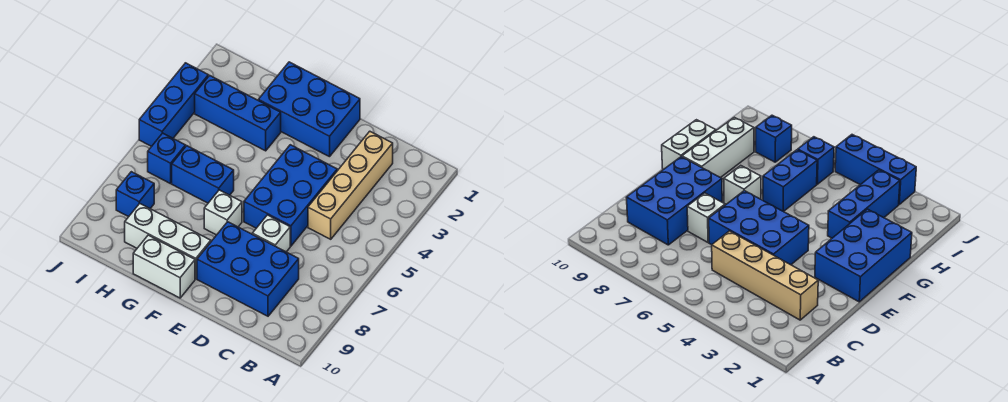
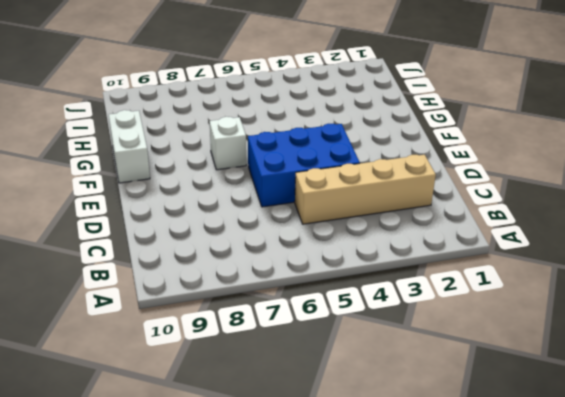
none -> blue 2x3 brick [197,222,299,316]
none -> white 1x1 brick [252,215,290,252]
none -> blue 2x3 brick [258,62,360,157]

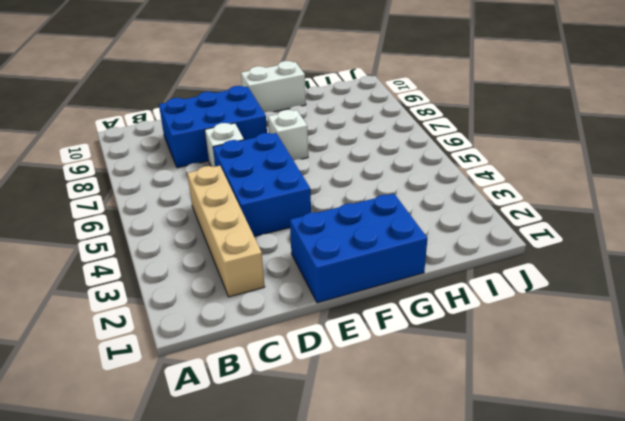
none -> white 1x3 brick [125,204,211,279]
none -> blue 1x3 brick [195,75,281,151]
none -> blue 1x2 brick [172,146,234,203]

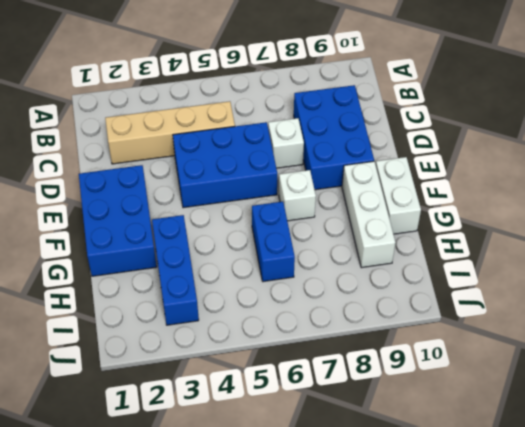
none -> blue 1x1 brick [148,133,186,184]
none -> blue 1x1 brick [116,172,154,217]
none -> blue 1x3 brick [139,63,208,146]

